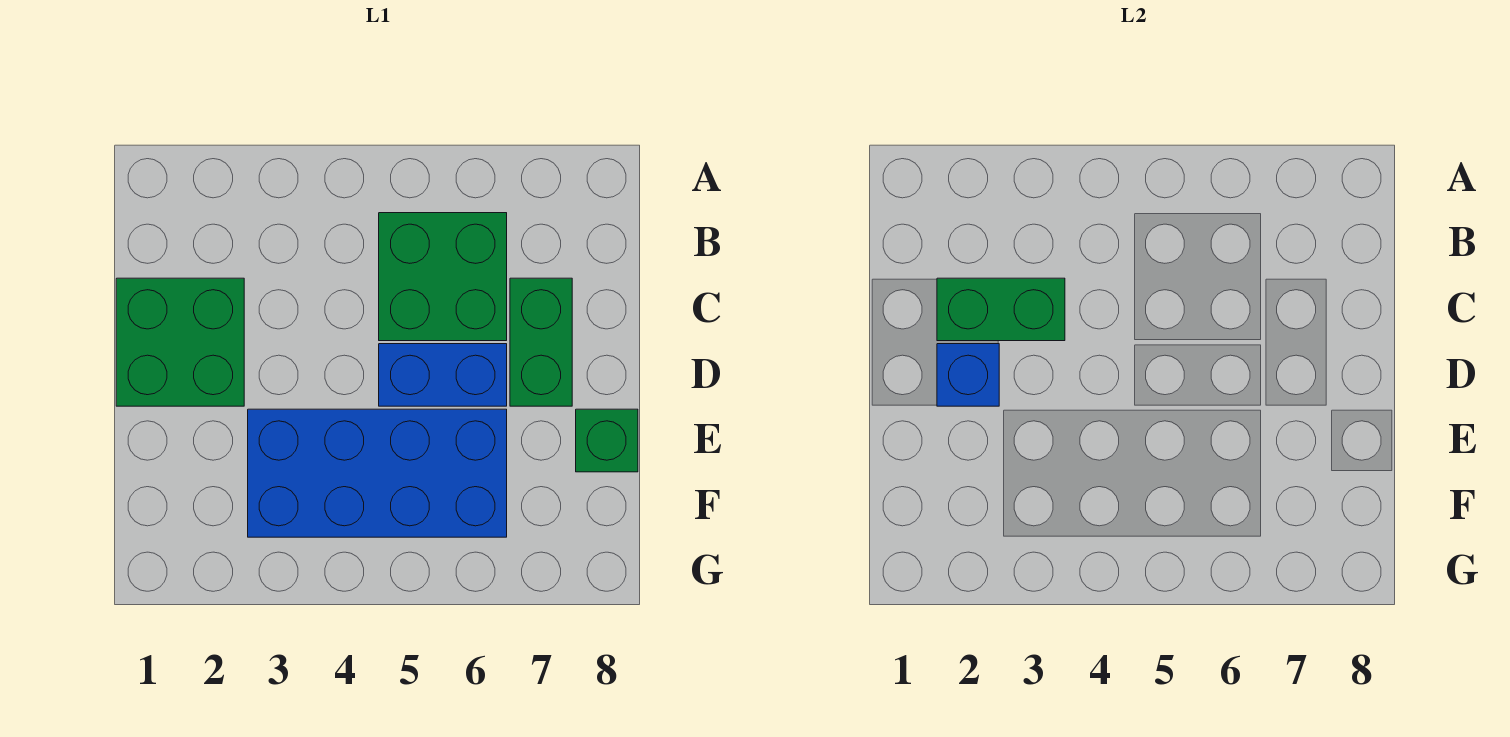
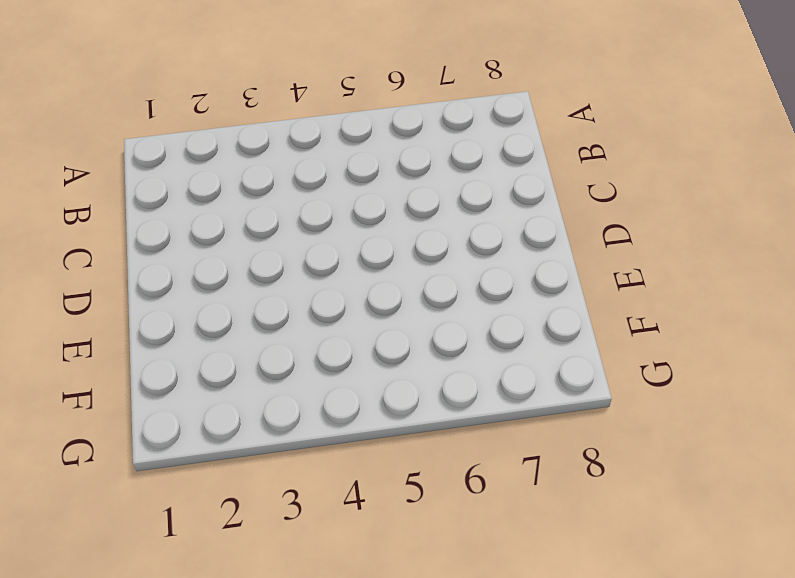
none -> green 2x2 brick [379,213,507,341]
none -> green 2x2 brick [116,278,244,406]

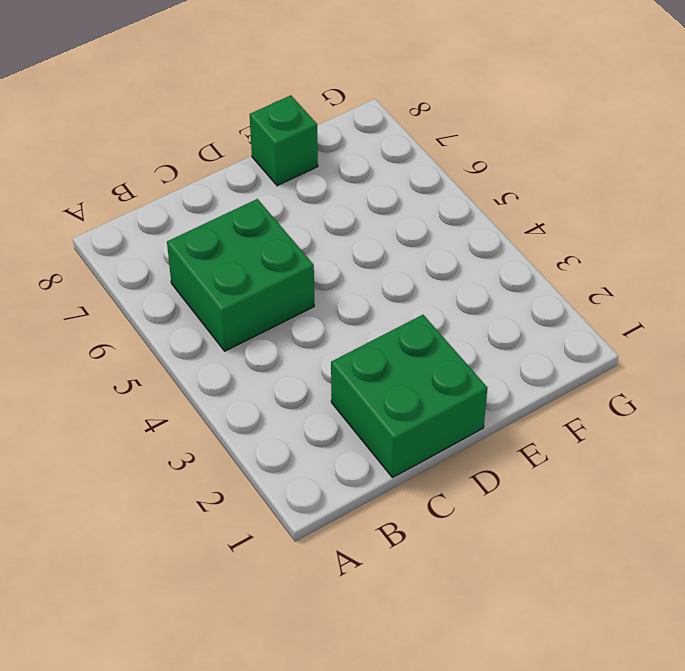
none -> green 1x2 brick [510,278,572,406]
none -> blue 1x2 brick [379,344,507,406]

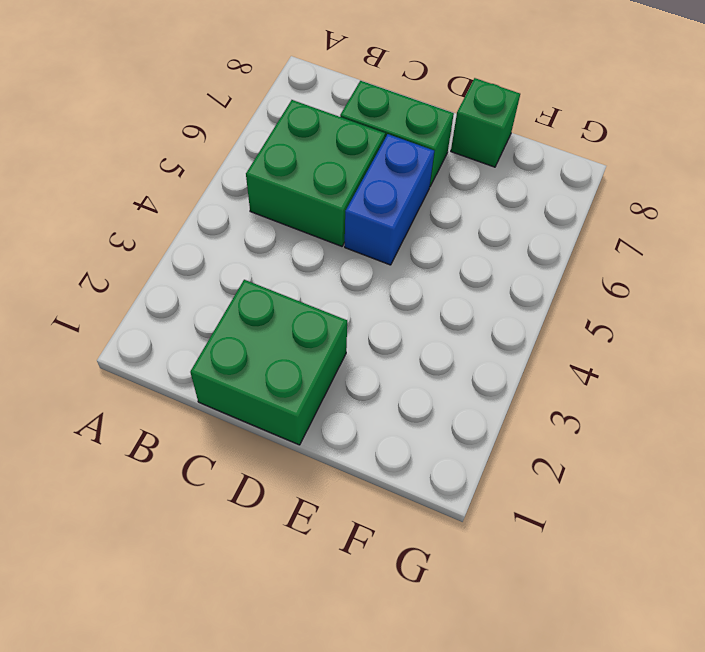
none -> blue 2x4 brick [248,409,507,537]
none -> green 1x2 brick [937,278,1065,341]

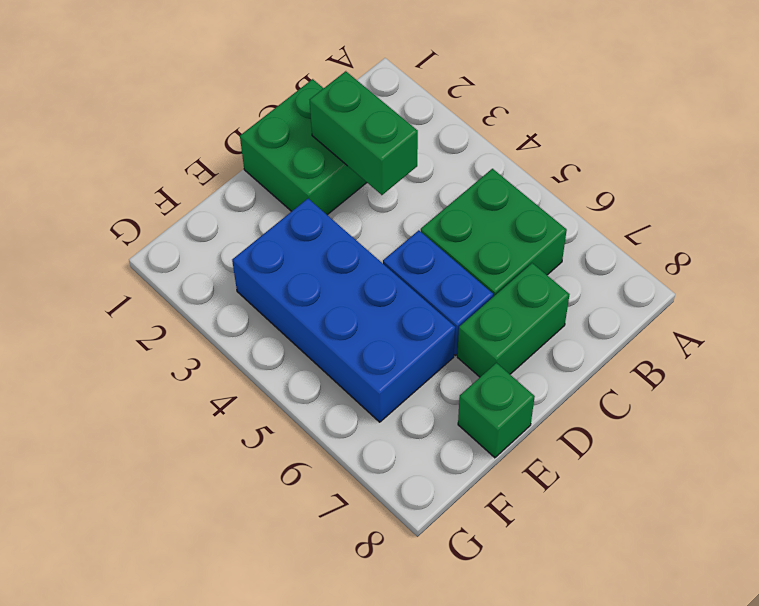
none -> blue 1x1 brick [937,344,999,406]

